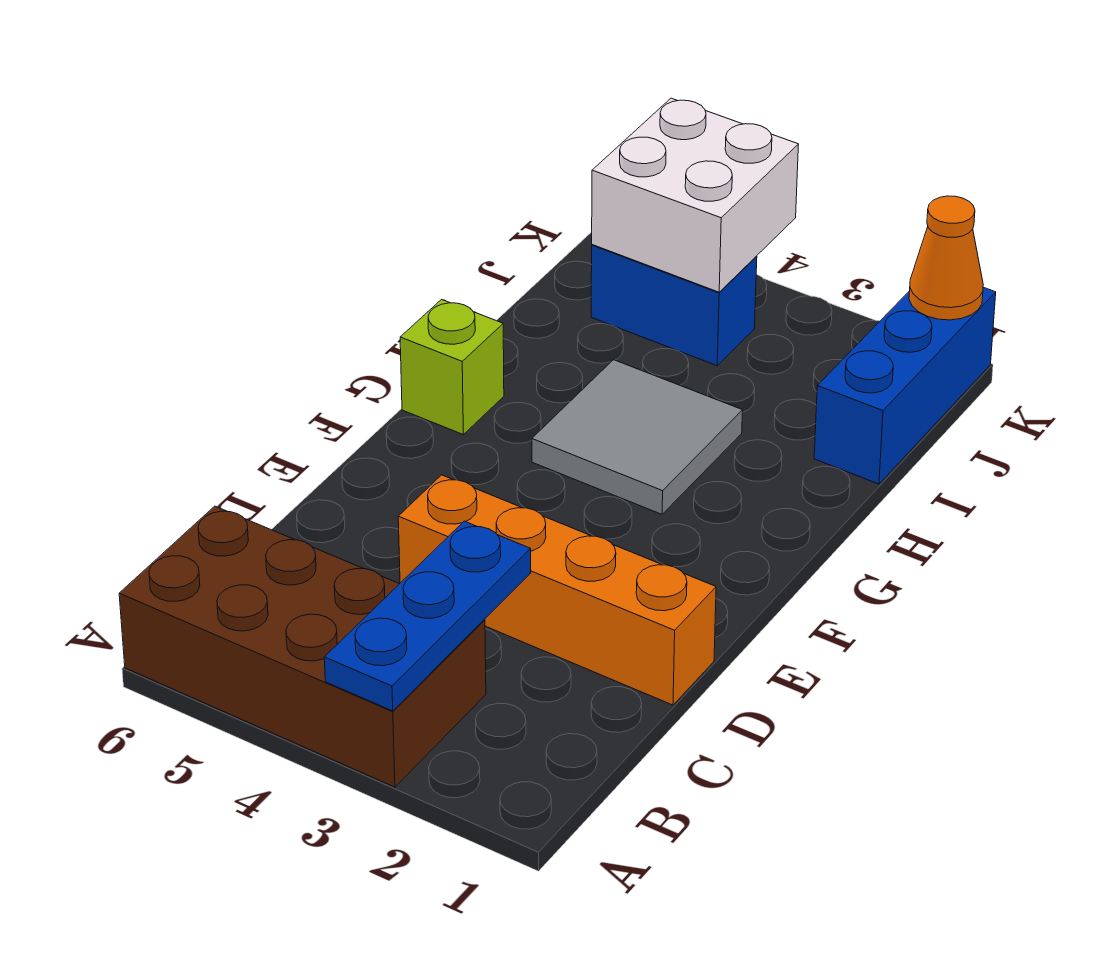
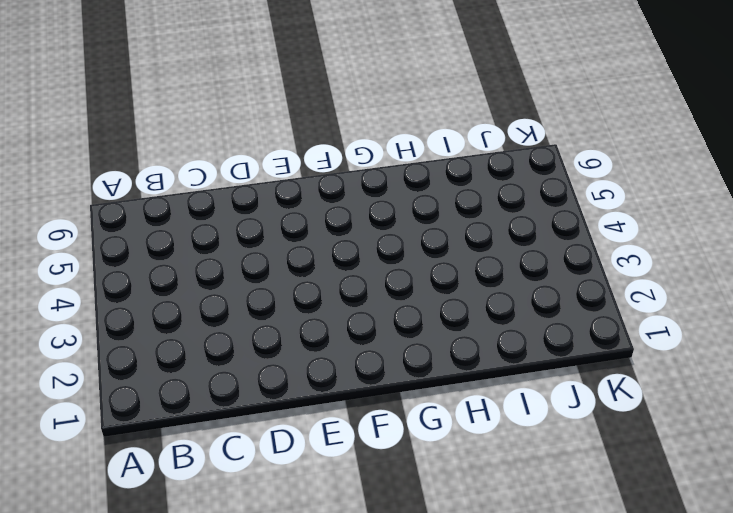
none -> brown 2x4 brick [119,506,486,787]
none -> orange 1x4 brick [398,475,716,705]

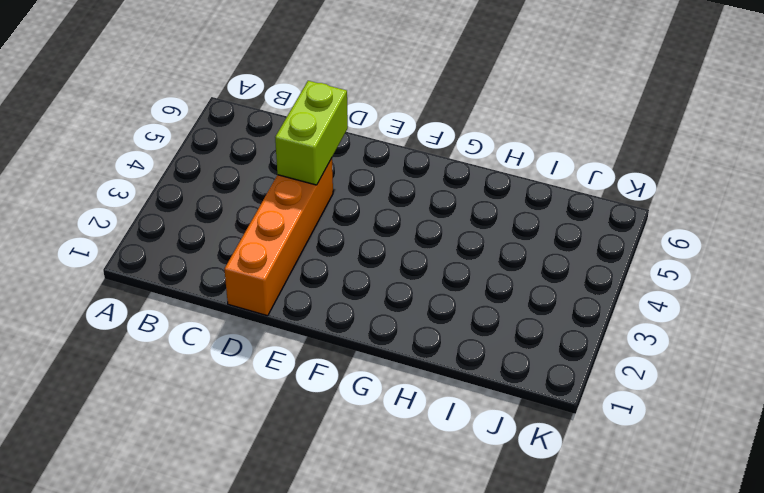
lime 1x2 brick [275,81,348,185] -> none
none -> brown 2x4 brick [119,506,486,787]
none -> grey 2x2 tile [532,360,743,514]

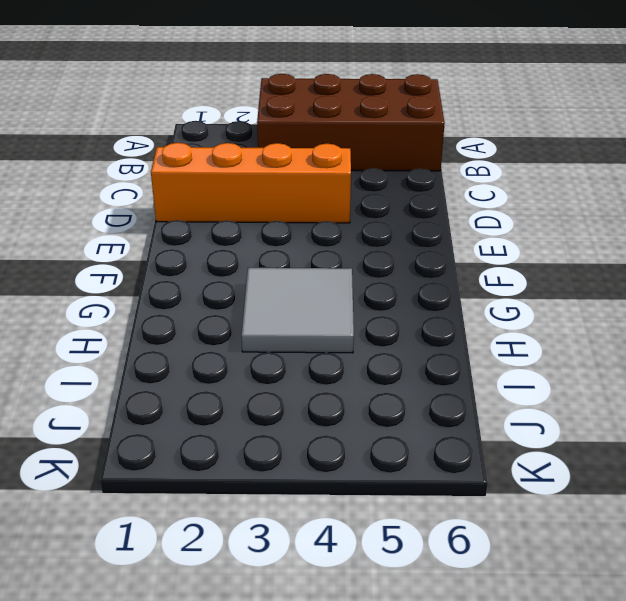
none -> lime 1x1 brick [400,300,504,434]
none -> blue 1x3 brick [814,287,996,484]

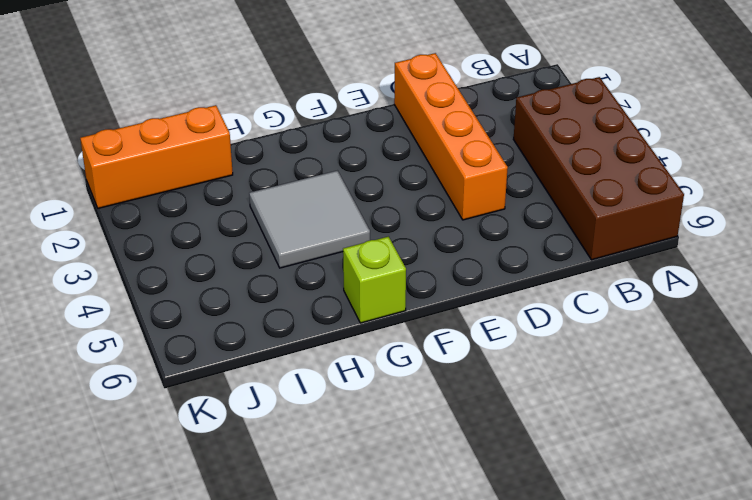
orange 1x3 brick [80,105,233,208] -> blue 1x3 brick [814,287,996,484]
none -> blue 1x2 brick [591,245,757,366]
none -> blue 1x3 plate [324,521,531,711]

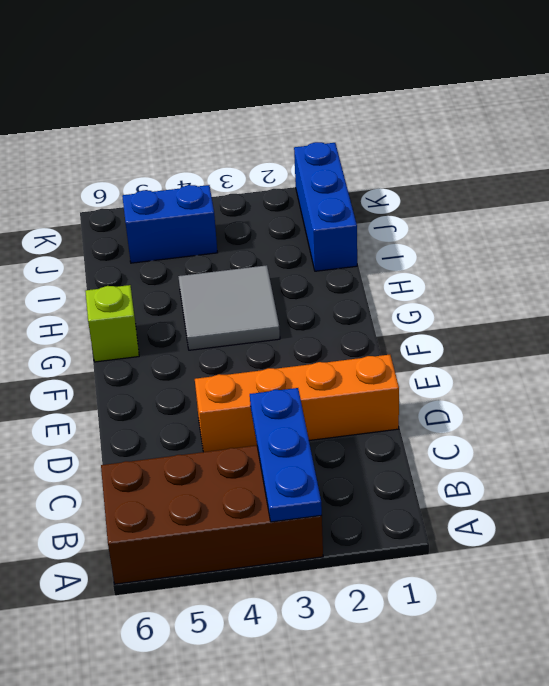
none -> white 2x2 brick [592,98,799,292]
none -> orange 1x1 cone [909,196,983,320]

